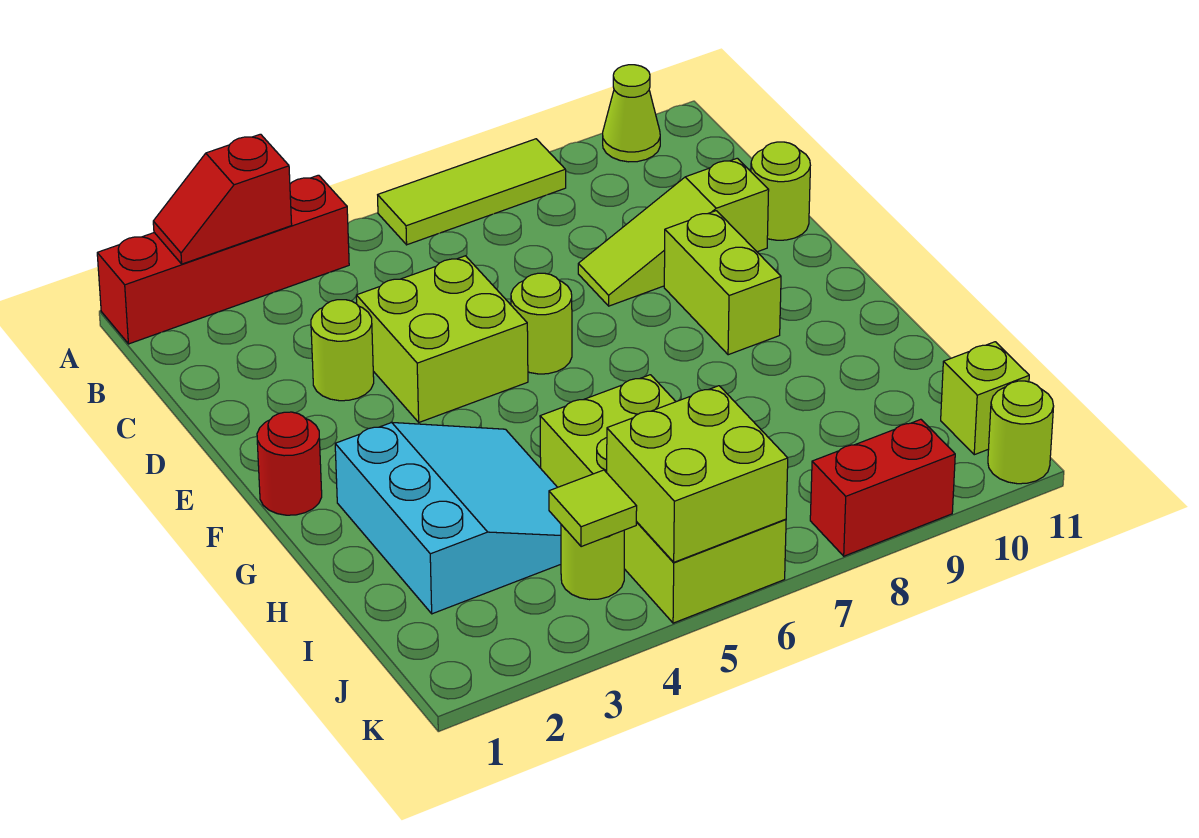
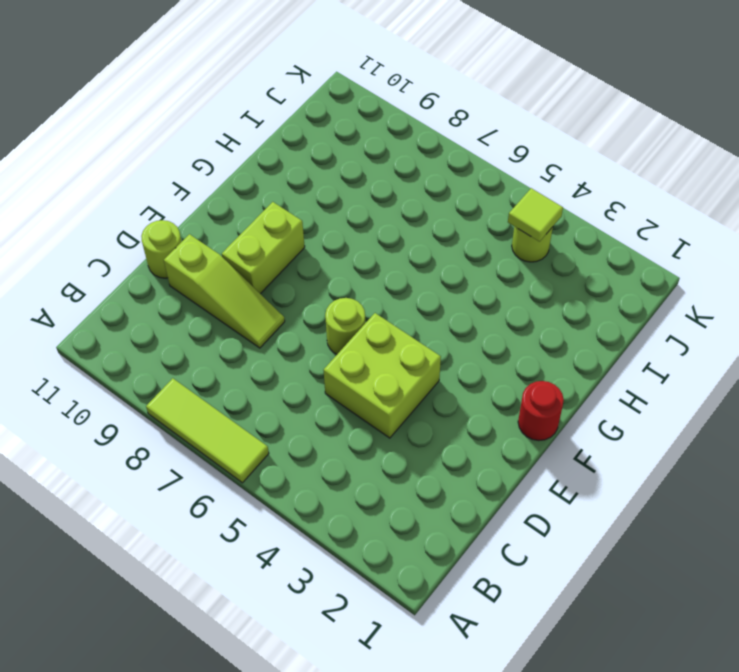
none -> red 1x4 brick [97,175,349,344]
none -> lime 1x1 cone [603,65,660,162]
none -> lime 1x1 round brick [311,300,374,401]

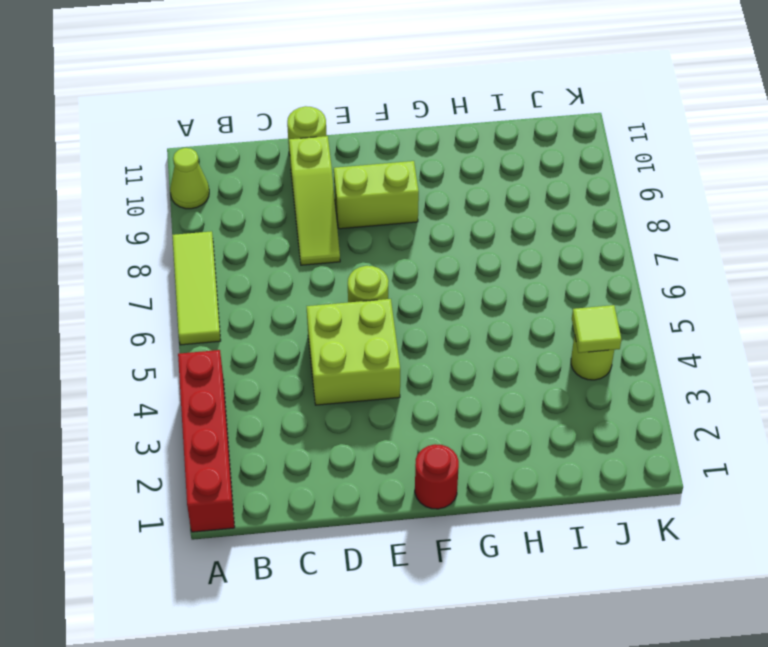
none -> lime 1x1 round brick [311,300,374,401]
none -> cyan 3x3 slope [335,423,561,614]
none -> lime 2x4 brick [540,375,786,623]

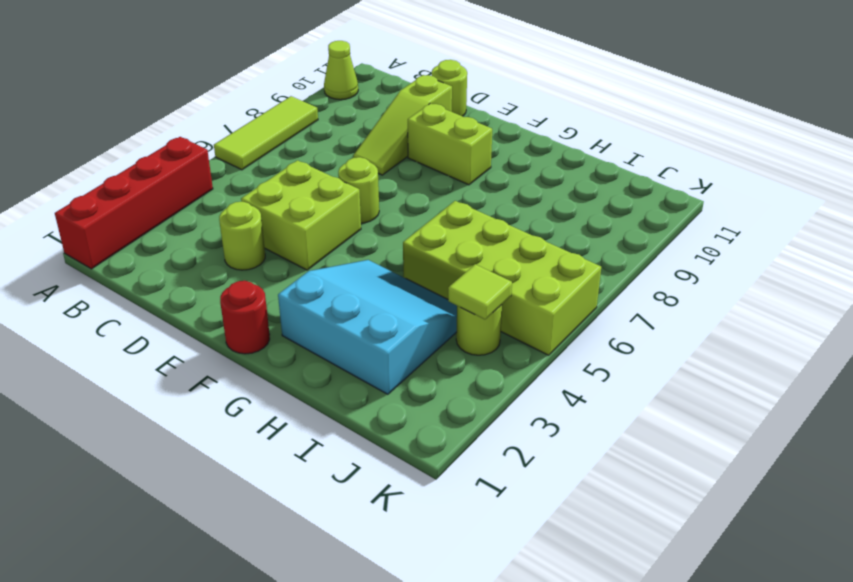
none -> lime 1x1 brick [941,342,1029,455]
none -> red 1x2 brick [810,419,955,556]
none -> lime 1x1 round brick [988,381,1054,484]

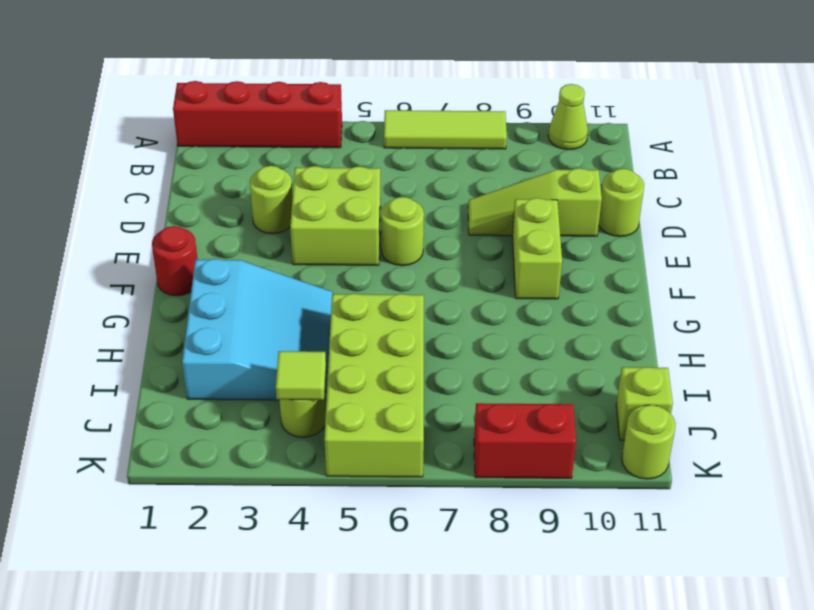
none -> red 1x2 slope [153,134,292,264]
none -> lime 2x2 brick [607,386,788,562]

